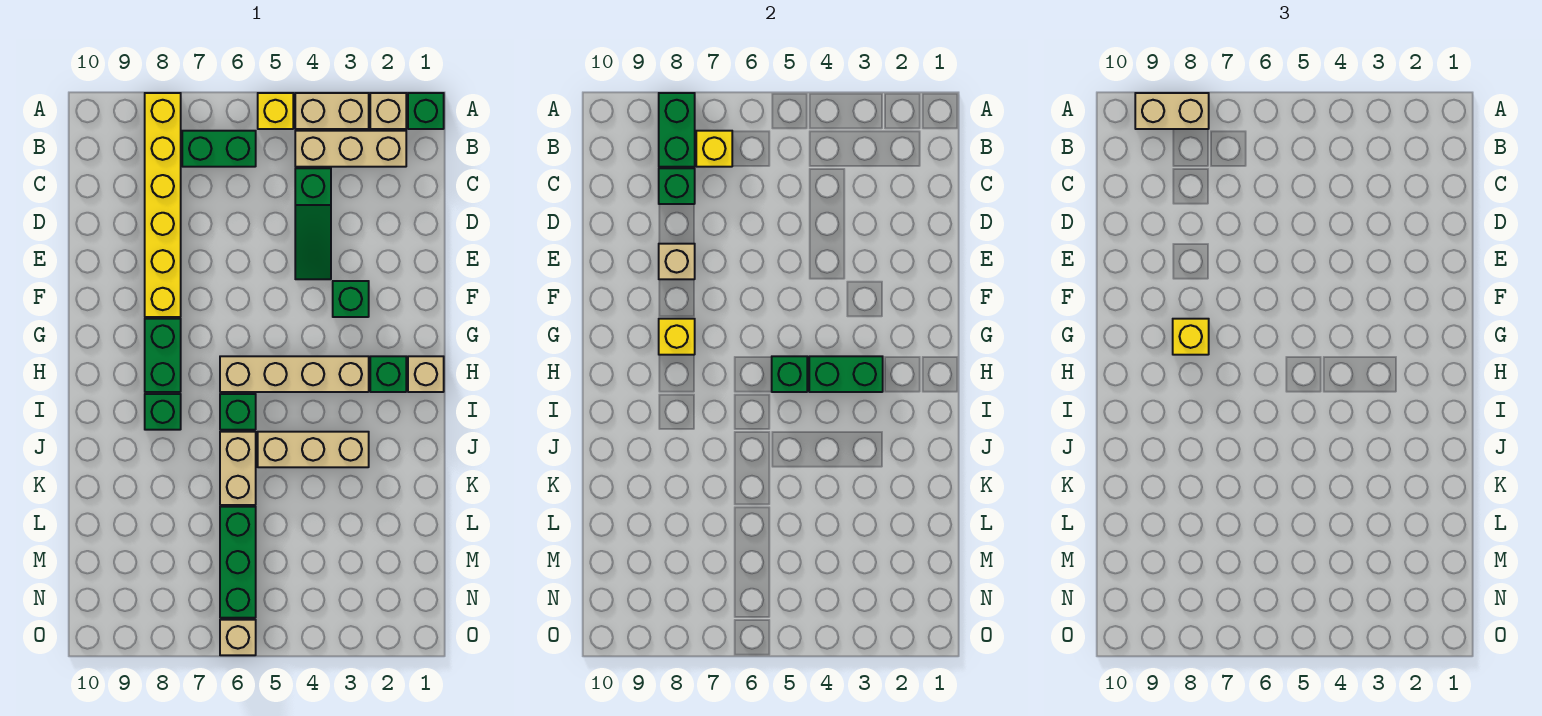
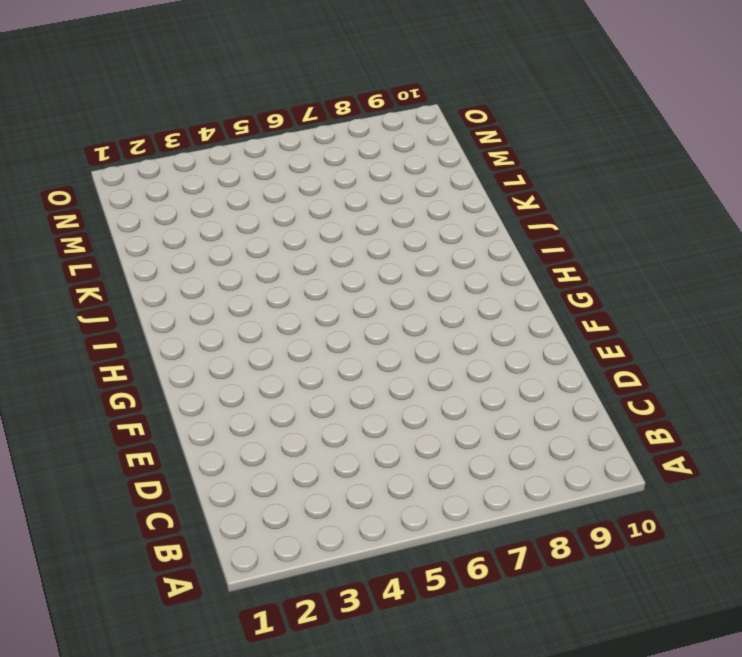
none -> green 1x1 brick [408,93,444,129]
none -> tan 1x1 brick [370,93,406,129]
none -> tan 1x2 brick [295,93,369,129]

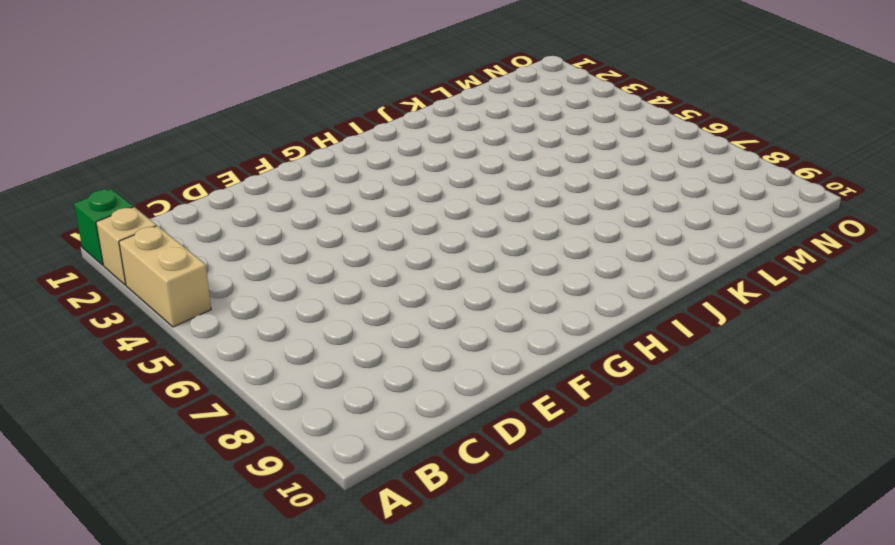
none -> yellow 1x1 brick [258,93,293,129]
none -> yellow 1x6 brick [145,93,181,317]
none -> tan 1x3 brick [295,131,406,167]

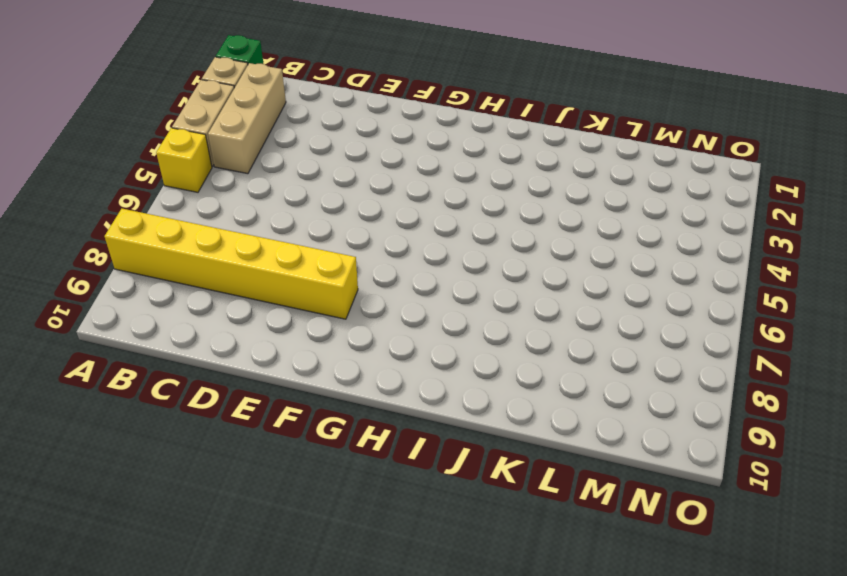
none -> green 1x2 brick [182,131,256,167]
none -> green 1x3 slope [295,168,331,279]
none -> green 1x1 brick [333,281,369,317]

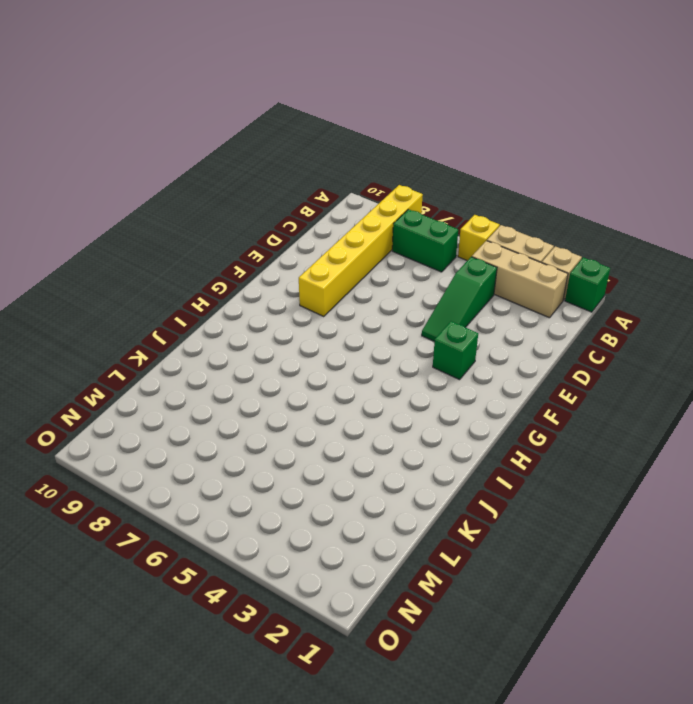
none -> green 1x2 brick [145,319,181,392]
none -> tan 1x1 brick [408,356,444,392]
none -> green 1x1 brick [370,356,406,392]

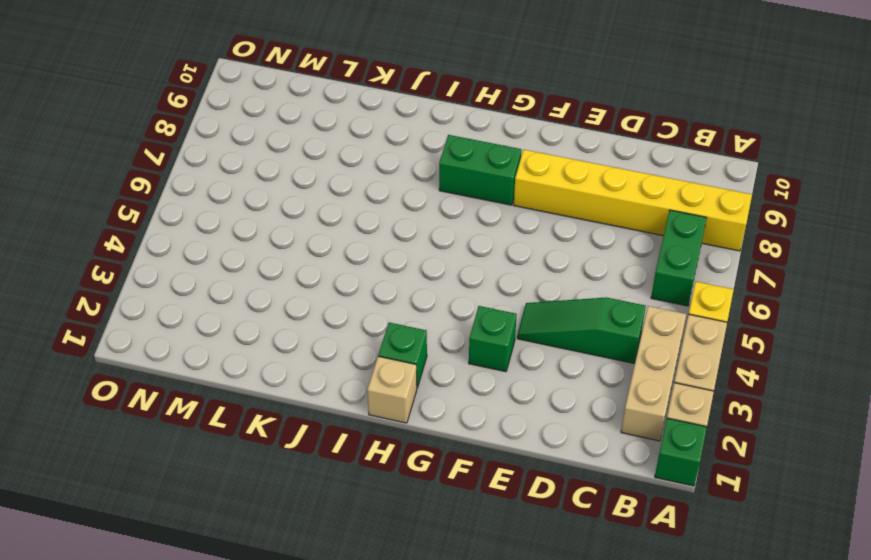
none -> tan 1x4 brick [220,356,369,392]
none -> green 1x1 brick [220,394,256,430]
none -> green 1x1 brick [145,394,181,430]

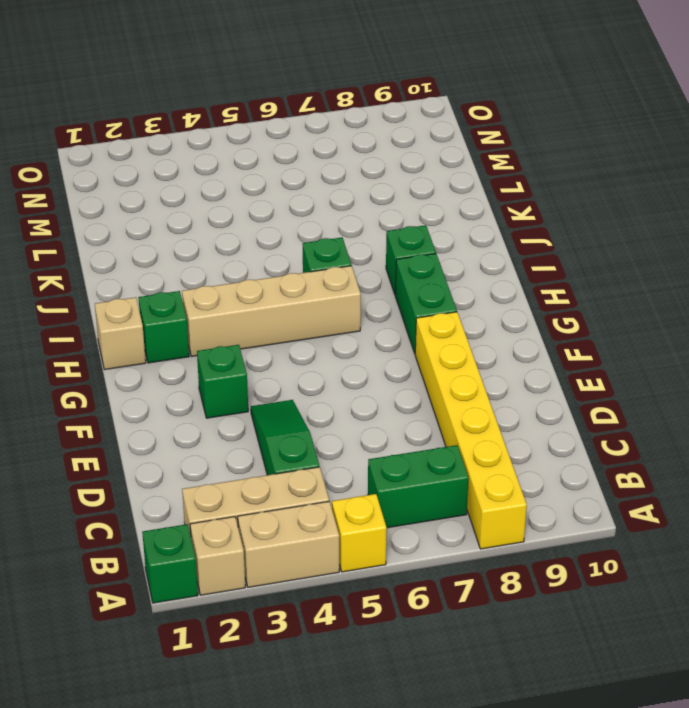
none -> tan 1x3 brick [258,432,369,467]
none -> tan 1x2 brick [220,432,256,505]
none -> green 1x3 brick [220,507,256,618]

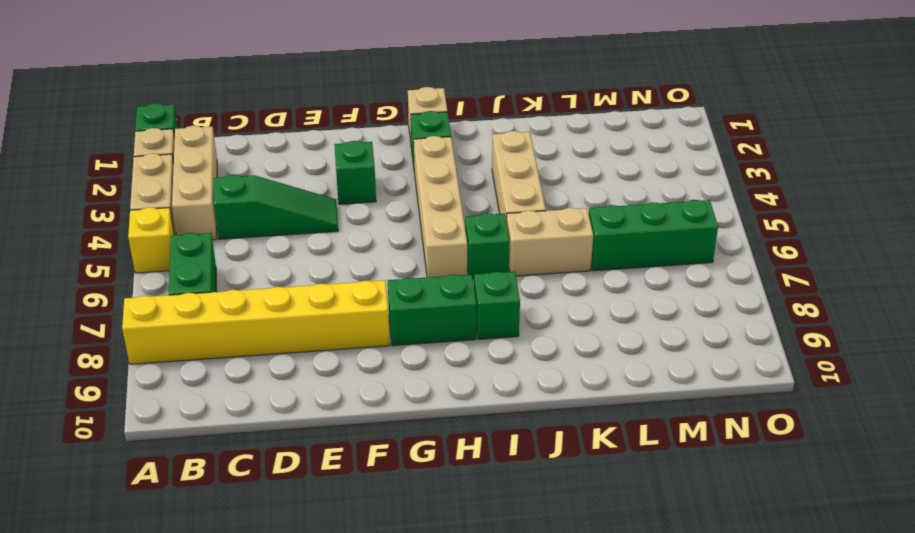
none -> tan 1x1 brick [220,620,256,655]
none -> green 1x2 brick [659,93,695,167]
none -> yellow 1x1 brick [696,131,732,167]

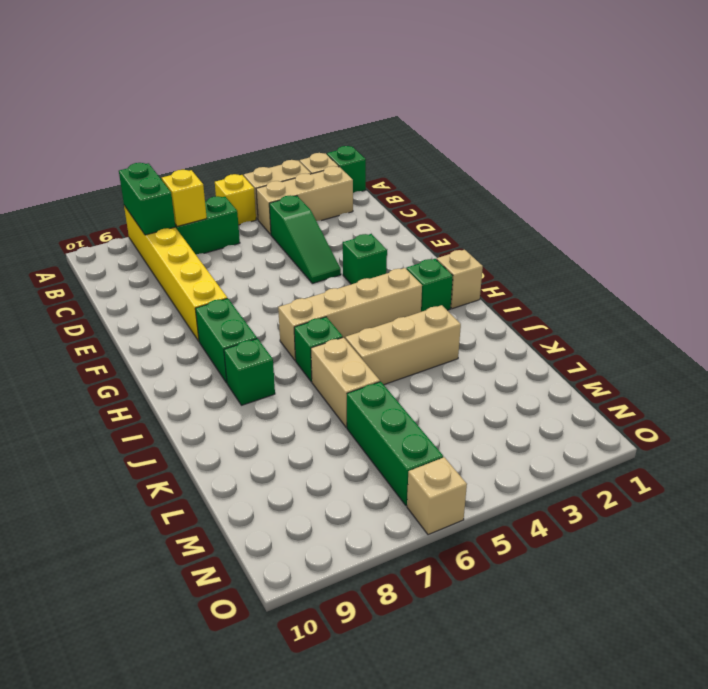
none -> green 1x1 brick [659,168,695,204]
none -> tan 1x1 brick [659,244,695,279]
none -> yellow 1x1 brick [659,319,695,355]

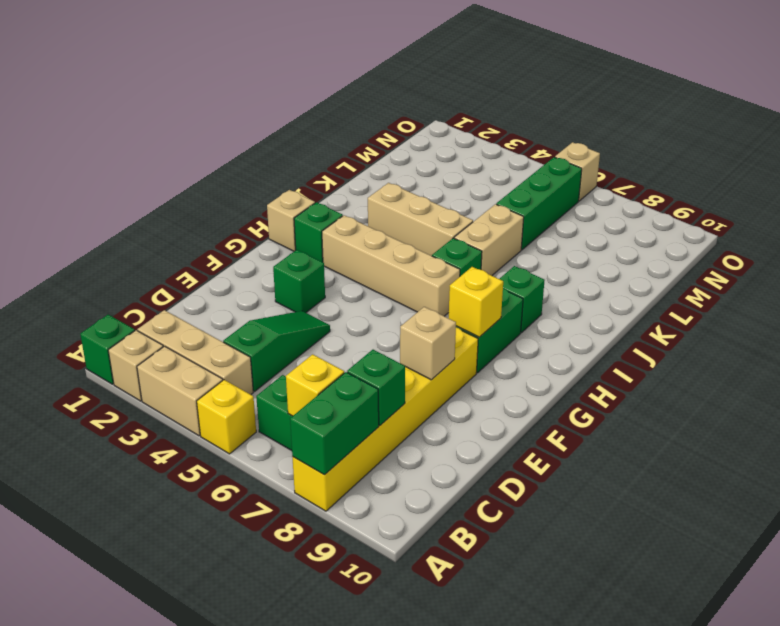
none -> green 1x2 brick [809,356,883,392]
none -> green 1x1 brick [772,356,807,392]
none -> tan 1x2 brick [1135,93,1209,129]

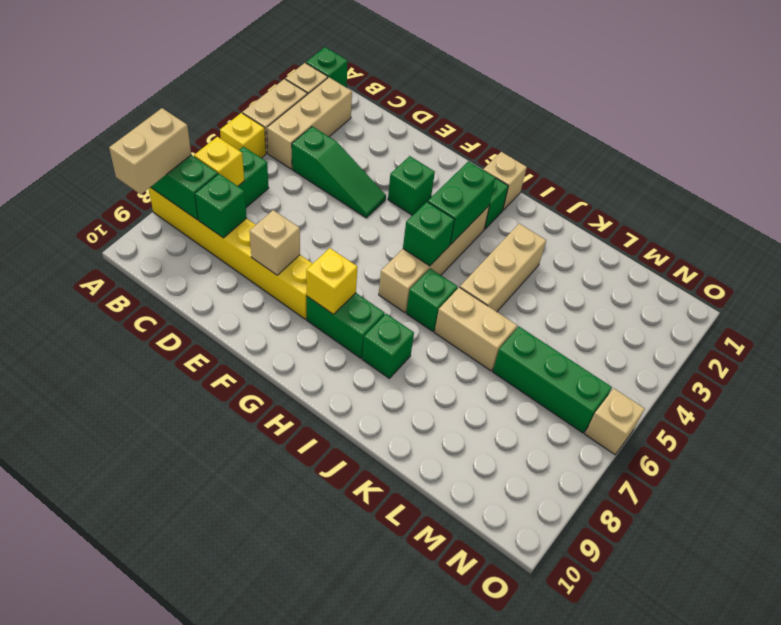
none -> yellow 1x1 brick [1173,319,1209,355]

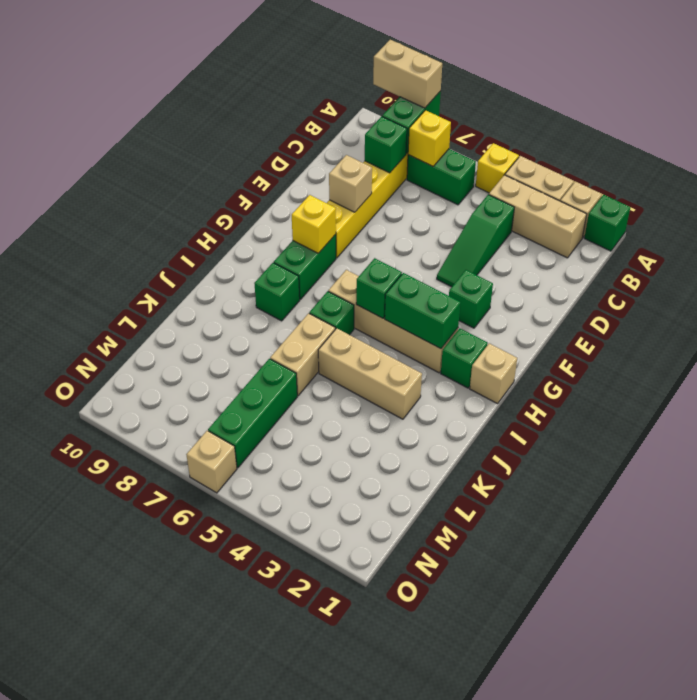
none -> yellow 1x1 brick [1173,319,1209,355]

